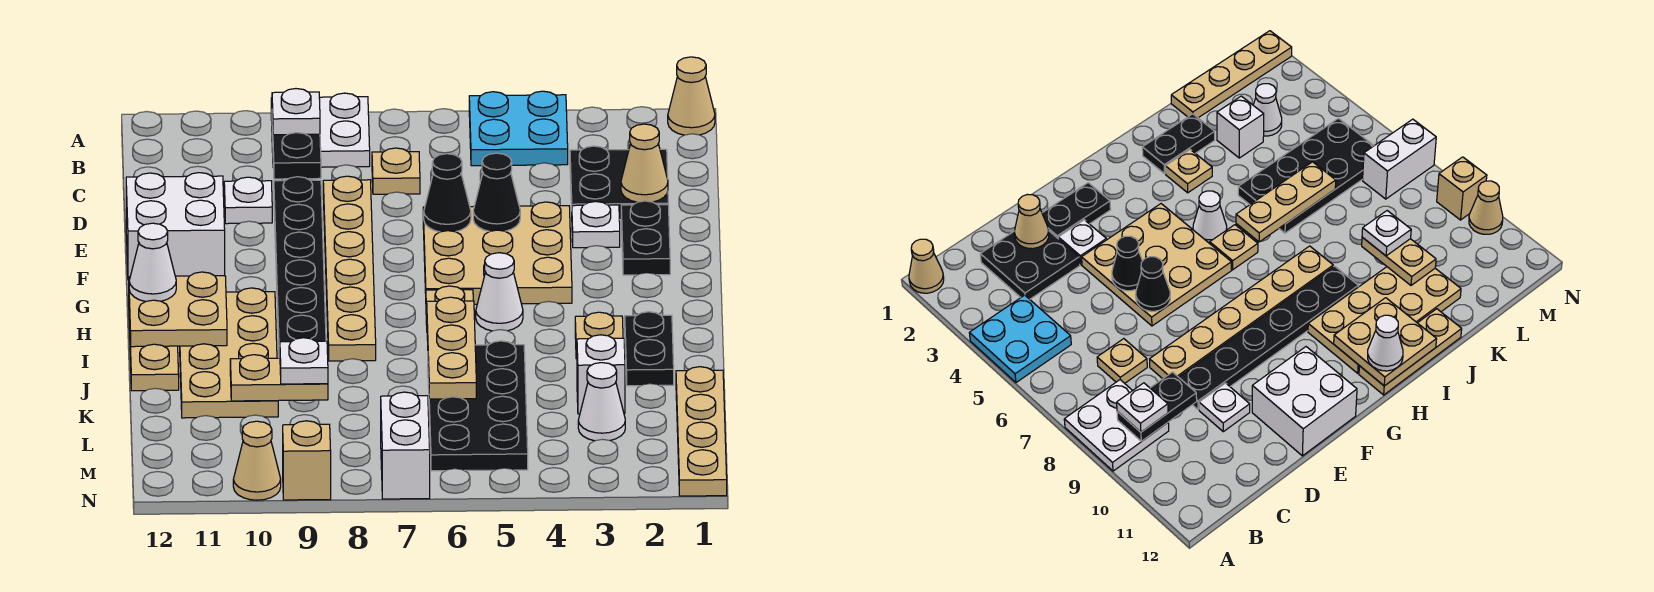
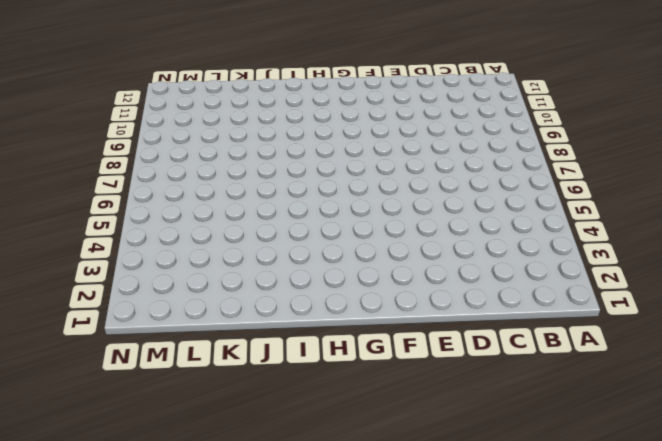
none -> tan 1x1 cone [668,57,715,135]
none -> cyan 2x2 plate [469,91,568,166]
none -> white 2x2 plate [271,93,370,167]
none -> black 2x2 plate [570,146,668,220]

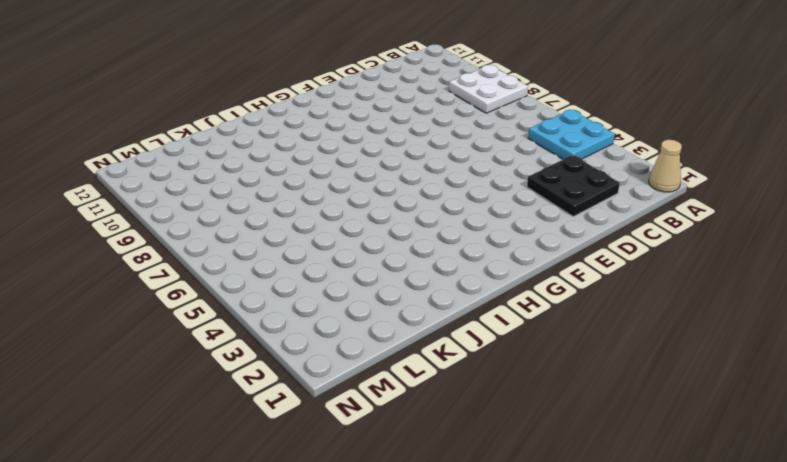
none -> tan 1x1 plate [372,148,420,194]
none -> tan 1x6 plate [323,176,376,361]
none -> black 1x6 plate [274,177,326,358]
none -> white 1x1 plate [224,177,272,224]

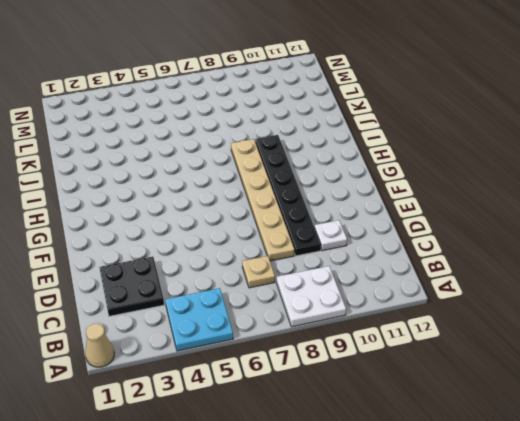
none -> black 1x2 plate [621,201,670,275]
none -> white 1x1 plate [572,202,620,248]
none -> tan 3x3 plate [423,202,572,304]
none -> white 2x2 brick [126,173,225,280]

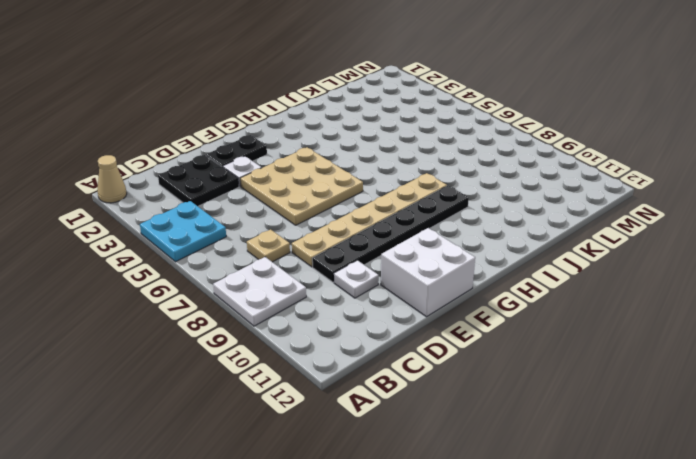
none -> white 1x1 cone [476,253,523,331]
none -> tan 1x1 plate [426,286,473,325]
none -> tan 2x4 plate [180,288,278,418]
none -> tan 1x3 plate [129,315,179,391]

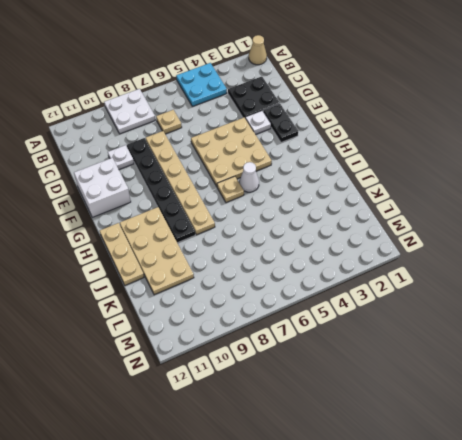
none -> black 1x2 plate [625,312,674,386]
none -> tan 1x1 plate [575,312,623,359]
none -> black 2x4 plate [428,341,528,471]
none -> tan 1x4 plate [676,367,727,496]

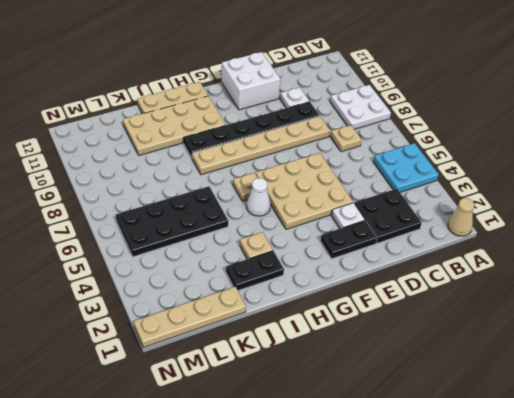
none -> white 1x1 brick [577,335,625,414]
none -> white 1x1 cone [578,363,625,441]
none -> white 1x2 brick [381,392,430,499]
none -> tan 1x1 brick [283,421,331,500]

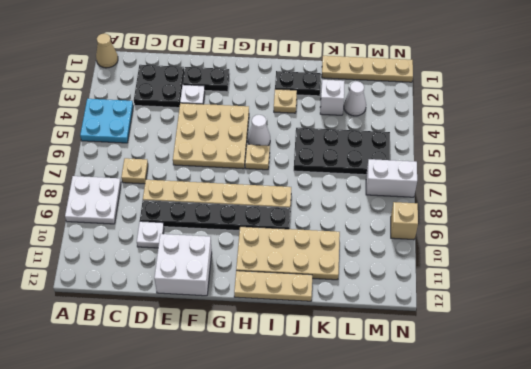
none -> tan 1x1 cone [233,421,281,500]
none -> black 1x2 plate [272,120,321,179]
none -> tan 1x1 cone [621,124,668,202]
none -> black 1x1 cone [473,153,520,231]

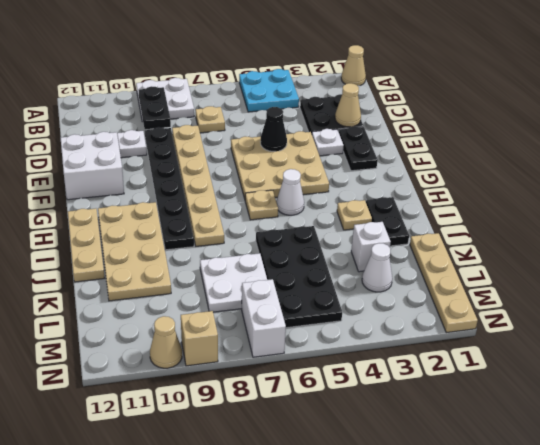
white 2x2 plate [200,253,267,312] -> none
none -> black 1x1 cone [423,154,471,232]
none -> tan 2x2 plate [129,272,227,347]
none -> tan 1x3 plate [427,297,476,399]
none -> tan 1x2 plate [230,355,328,401]

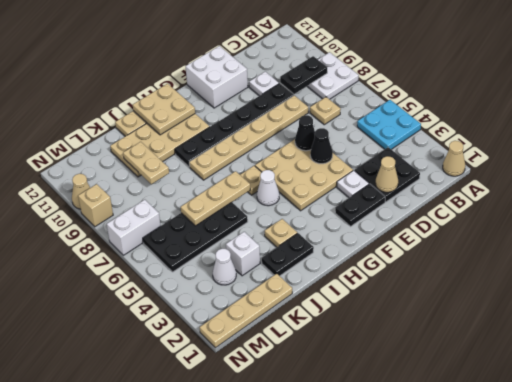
none -> white 1x1 plate [272,89,320,135]
none -> white 1x1 cone [129,223,176,302]
none -> white 1x1 plate [280,338,328,384]

